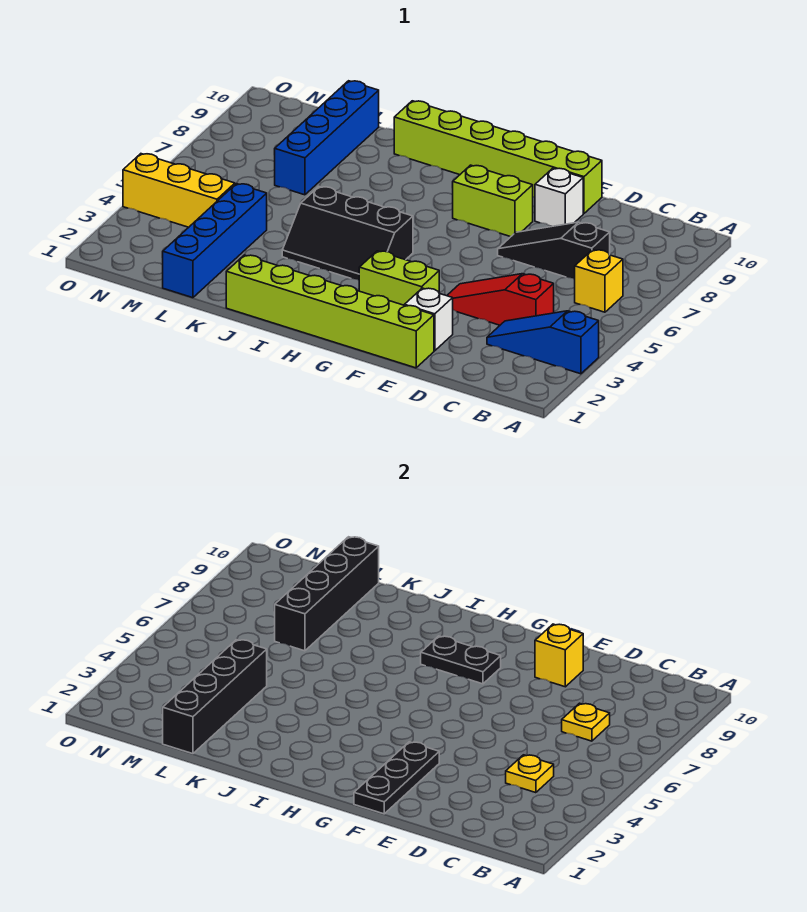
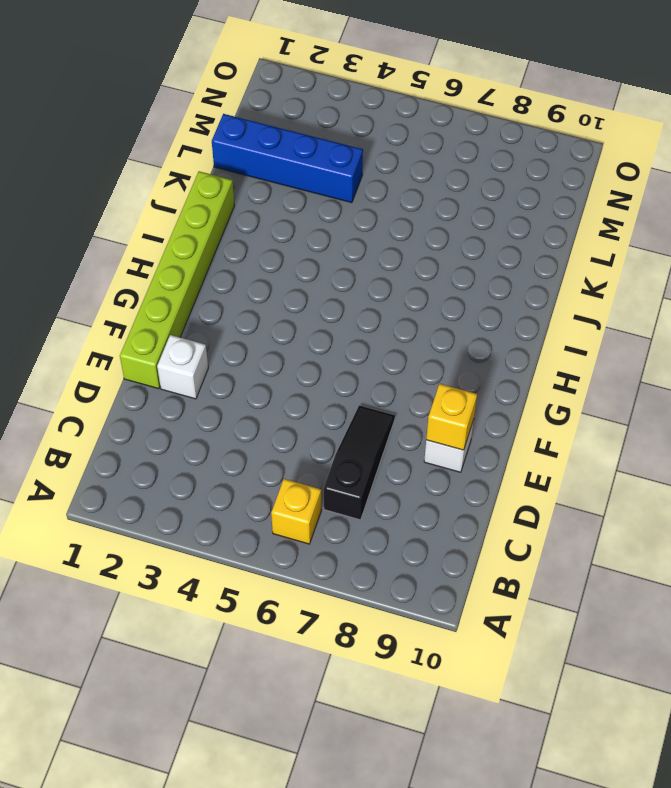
none -> blue 1x3 slope [487,311,599,374]
none -> red 1x3 slope [447,274,554,325]
none -> lime 1x6 brick [394,101,602,214]

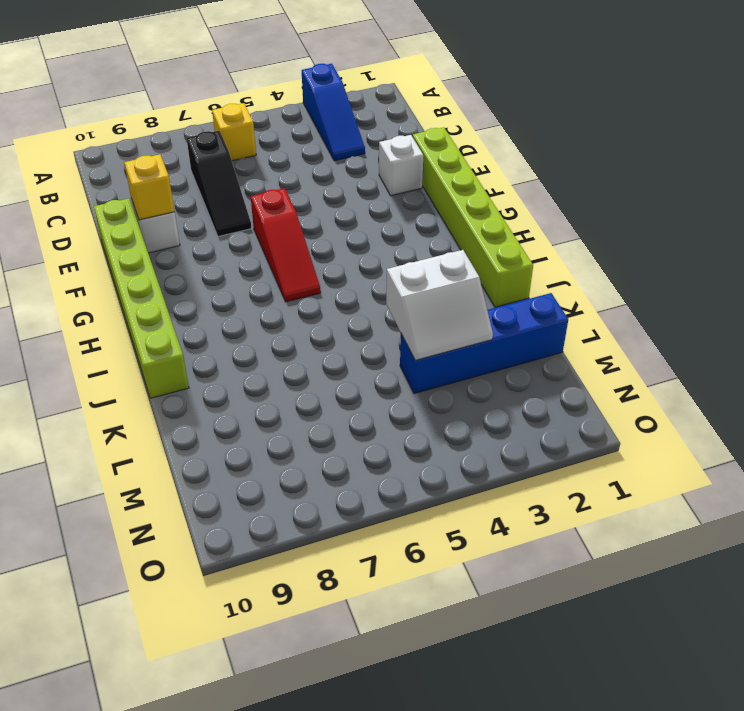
red 1x3 slope [251,188,321,302] -> red 1x3 slope moved to [447,274,554,325]
white 2x2 slope [386,250,493,360] -> black 1x4 brick [163,640,267,754]
none -> lime 1x2 brick [359,251,439,305]
none -> lime 1x2 brick [453,165,533,237]
none -> black 2x3 slope [282,187,413,280]

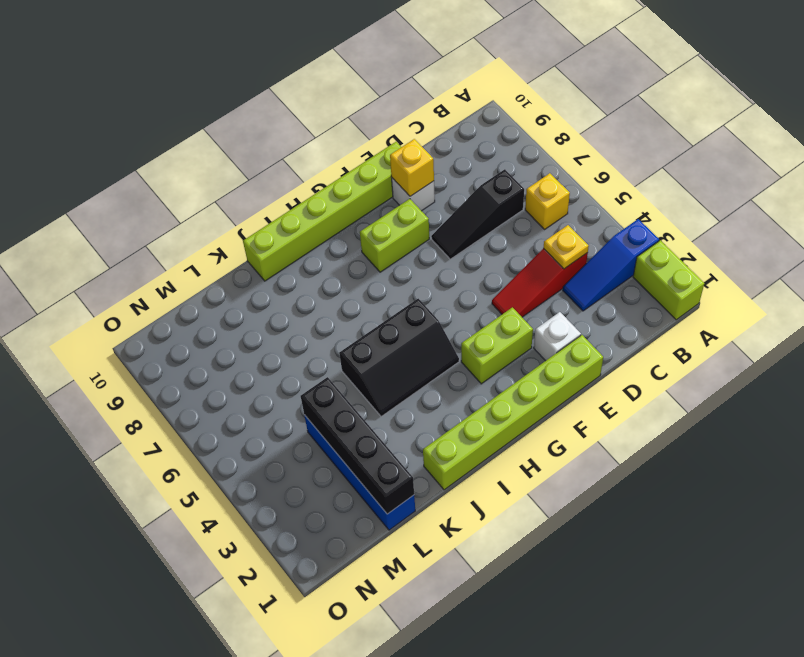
lime 1x2 brick [633,240,704,320] -> none
none -> blue 1x4 brick [275,81,379,195]
none -> yellow 1x3 brick [123,154,235,227]
none -> yellow 1x1 plate [562,703,610,741]

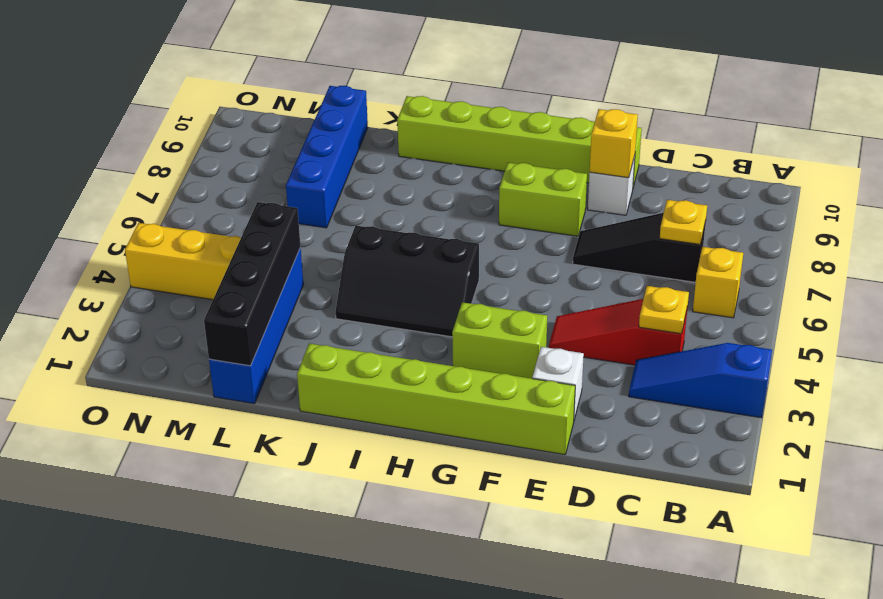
none -> black 1x3 plate [354,742,439,814]
none -> black 1x2 plate [421,636,501,684]
none -> black 1x4 brick [275,537,379,651]

